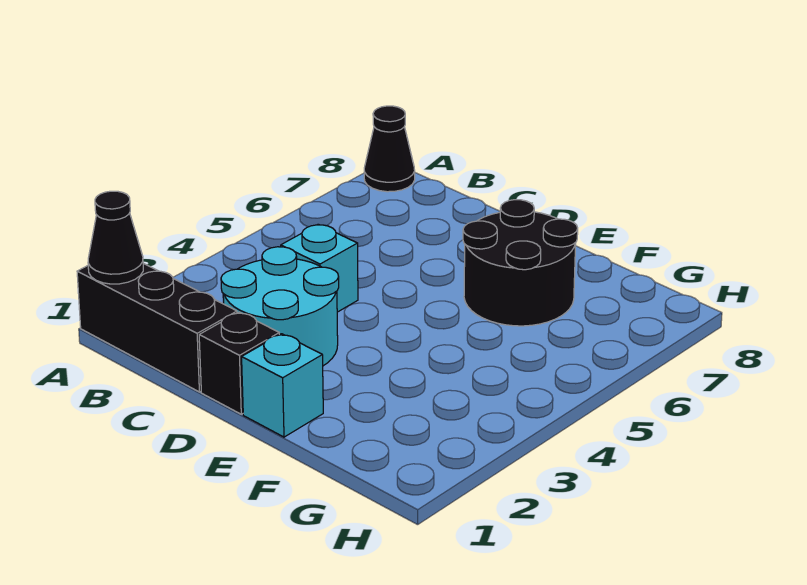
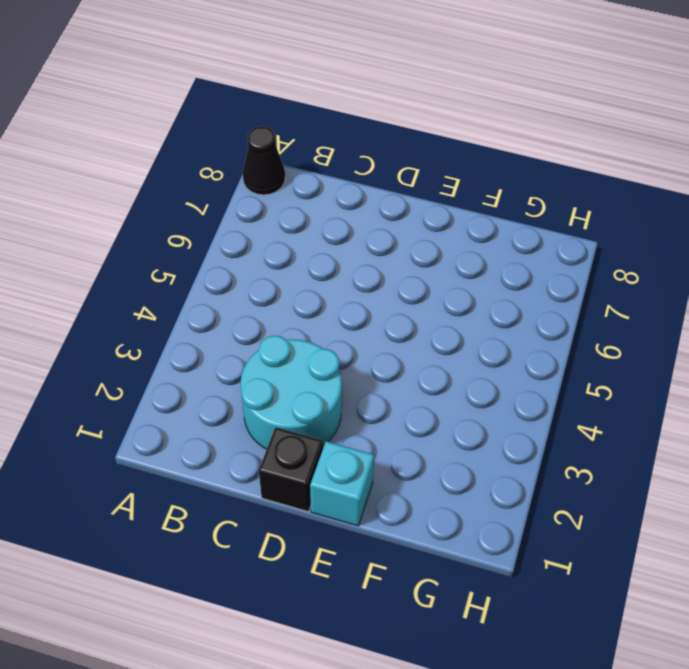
none -> black 1x3 brick [77,263,237,392]
none -> cyan 1x1 brick [281,224,358,312]

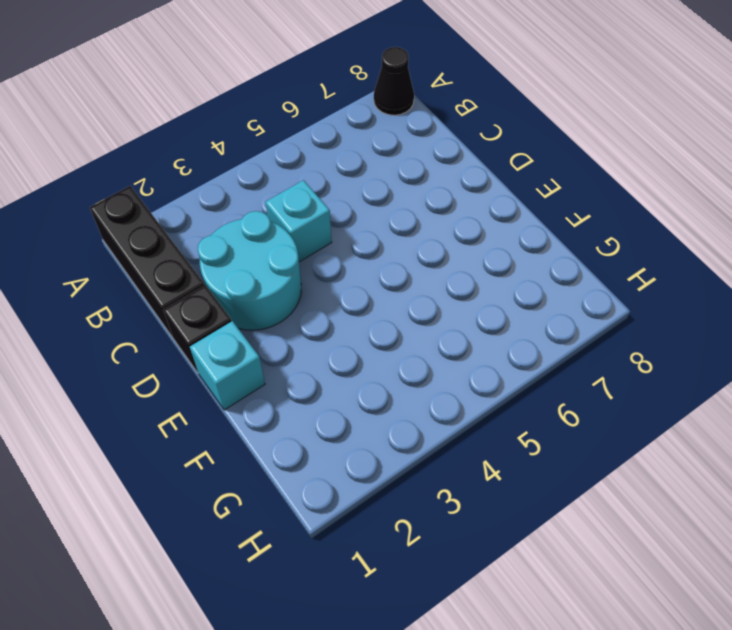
none -> black 2x2 round brick [463,200,578,326]
none -> black 1x1 cone [88,191,143,284]

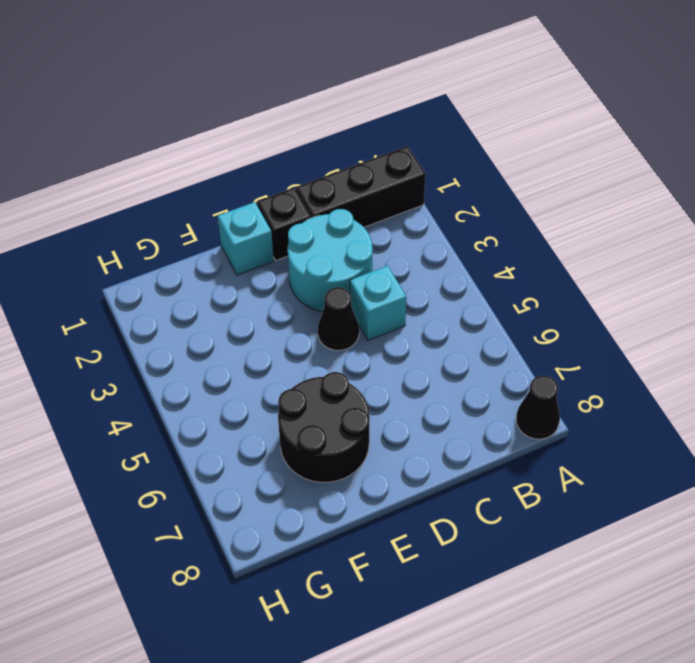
black 1x1 cone [318,287,359,350] -> black 1x1 cone moved to [88,191,143,284]

